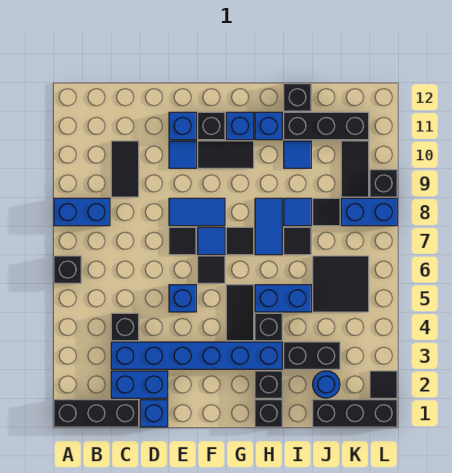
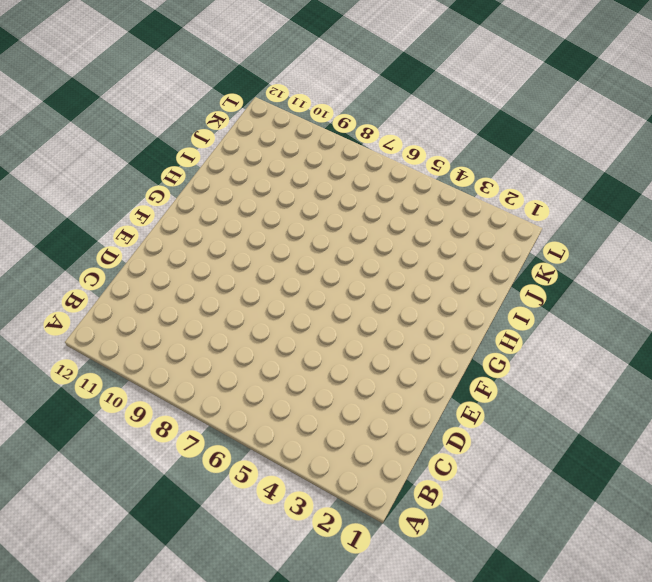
none -> black 1x3 brick [54,400,139,427]
none -> black 1x1 brick [54,256,81,283]
none -> blue 1x2 brick [54,198,110,226]
none -> blue 1x2 brick [111,371,168,398]

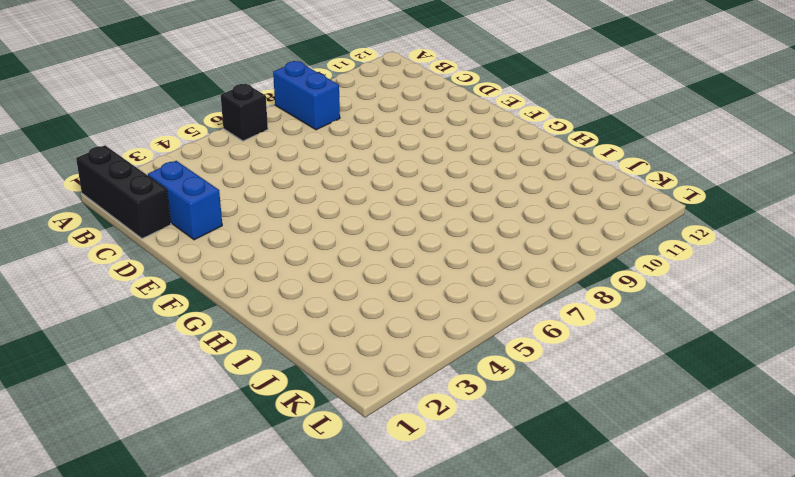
none -> blue 1x6 brick [111,342,282,369]
none -> black 1x1 brick [111,313,139,341]
none -> black 1x2 tile [111,141,139,197]
none -> blue 1x1 brick [140,400,168,427]

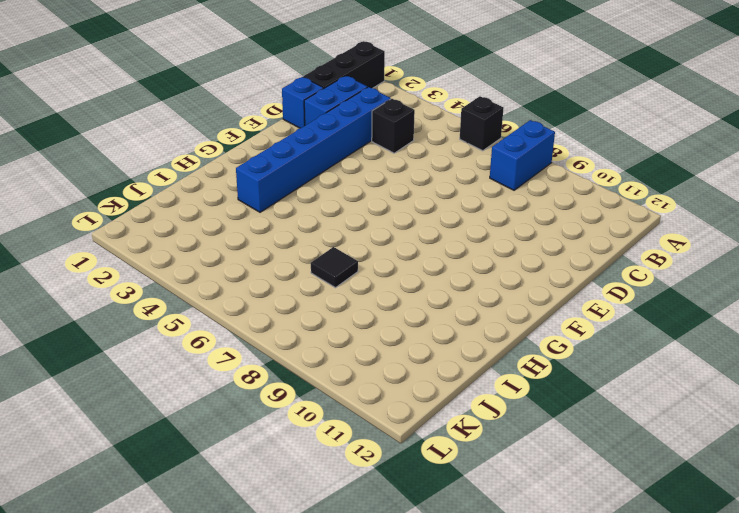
none -> black 1x2 tile [111,141,139,197]
none -> blue 1x1 brick [169,285,196,312]
none -> black 1x1 tile [169,227,196,255]
none -> blue 1x2 tile [169,198,225,226]

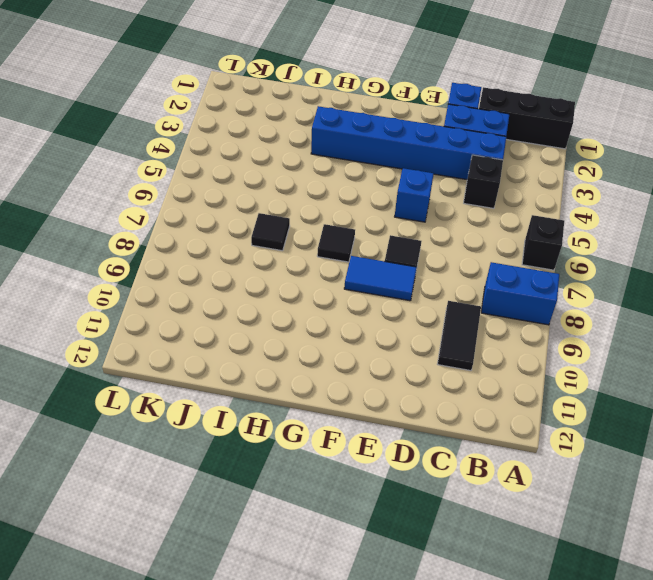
none -> blue 1x1 tile [169,141,196,168]
none -> blue 1x1 brick [169,112,196,140]
none -> black 1x1 tile [198,256,225,283]
none -> blue 1x1 tile [198,227,225,255]

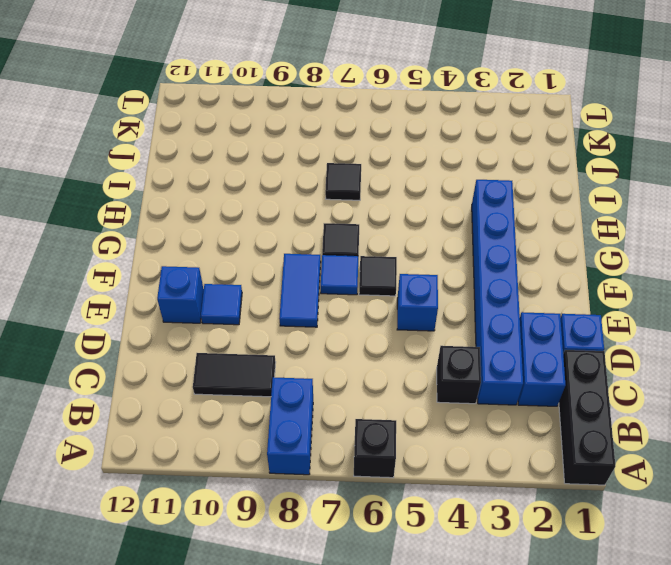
none -> black 1x1 tile [169,227,196,255]
none -> black 1x2 tile [198,141,254,168]
none -> black 1x1 brick [198,112,225,140]
none -> black 1x2 tile [226,285,254,341]

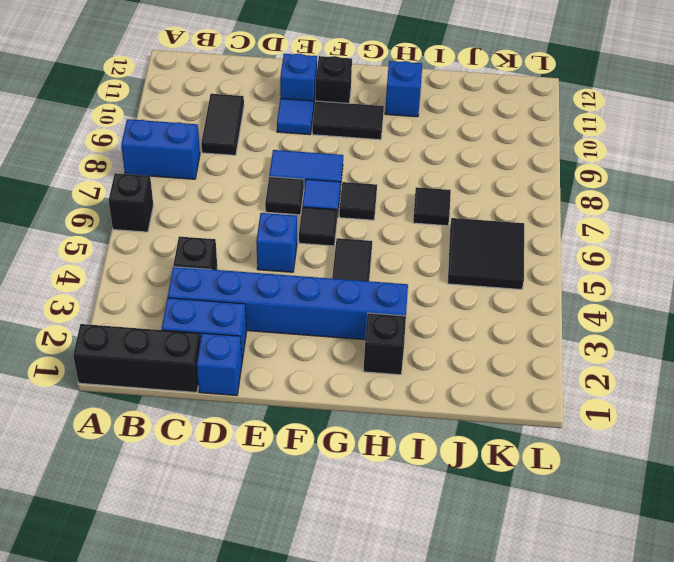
none -> blue 1x1 brick [226,112,254,140]
none -> black 1x1 brick [255,400,282,427]
none -> black 1x1 brick [255,313,282,341]
none -> blue 1x2 brick [255,285,311,312]

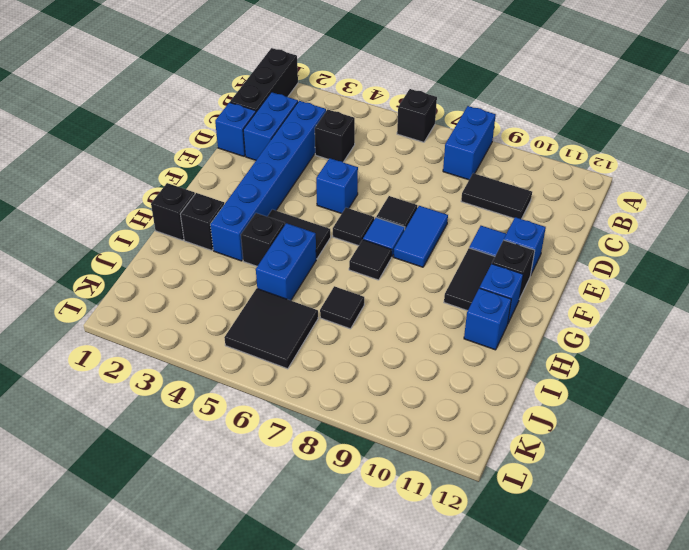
none -> blue 1x2 tile [255,198,282,255]
none -> black 1x2 brick [284,342,340,369]
none -> blue 1x1 tile [284,198,311,226]
none -> blue 1x1 tile [284,141,311,168]

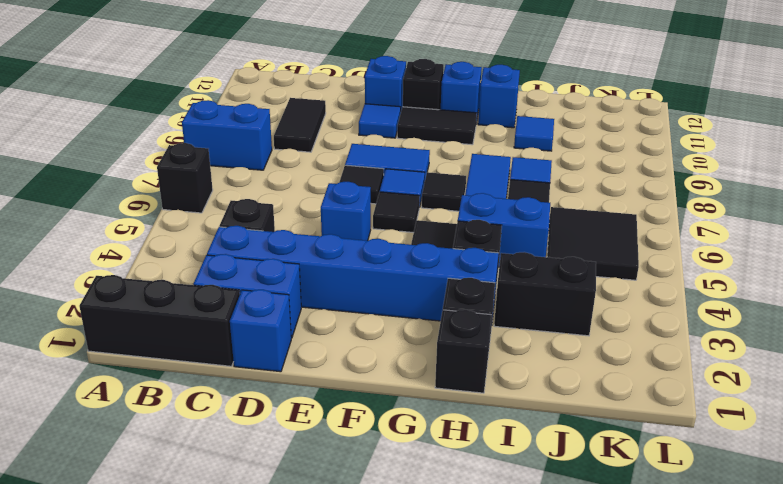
none -> black 1x3 brick [284,112,369,140]
none -> black 1x1 brick [284,84,311,111]
none -> black 1x3 brick [313,400,397,427]
none -> blue 1x1 round brick [313,371,340,398]

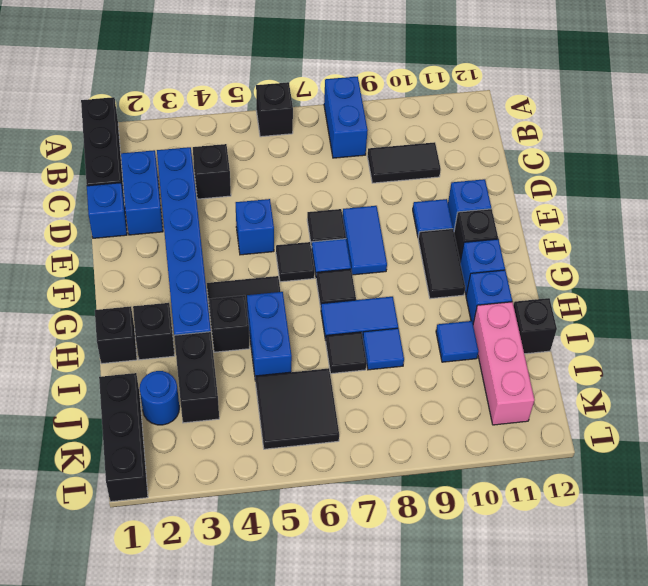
pink 1x3 brick [473,302,535,425] -> black 1x3 brick [284,112,369,140]
none -> black 1x1 tile [313,198,340,226]
none -> blue 1x2 brick [341,198,397,226]
none -> black 1x2 tile [341,141,369,197]
none -> black 1x1 tile [370,371,397,398]

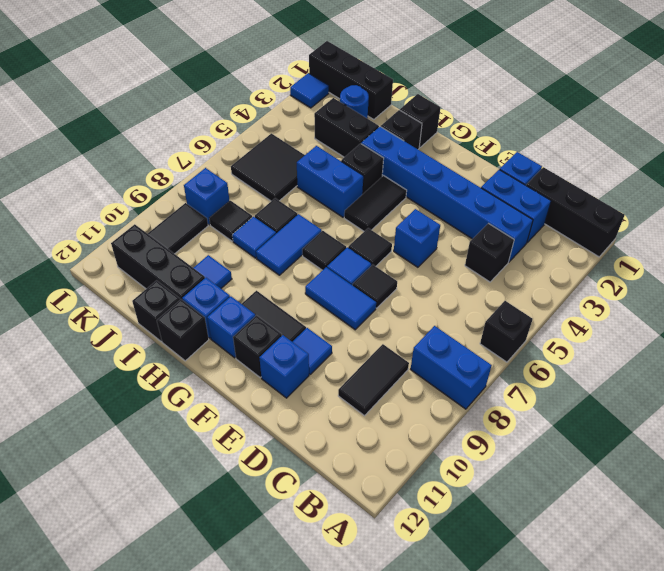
black 1x1 brick [157,299,209,361] -> black 1x1 brick moved to [370,170,397,197]
blue 1x1 brick [184,168,229,225] -> blue 1x2 brick [341,198,397,226]
blue 1x1 tile [290,73,329,108] -> black 1x1 tile [370,371,397,398]

